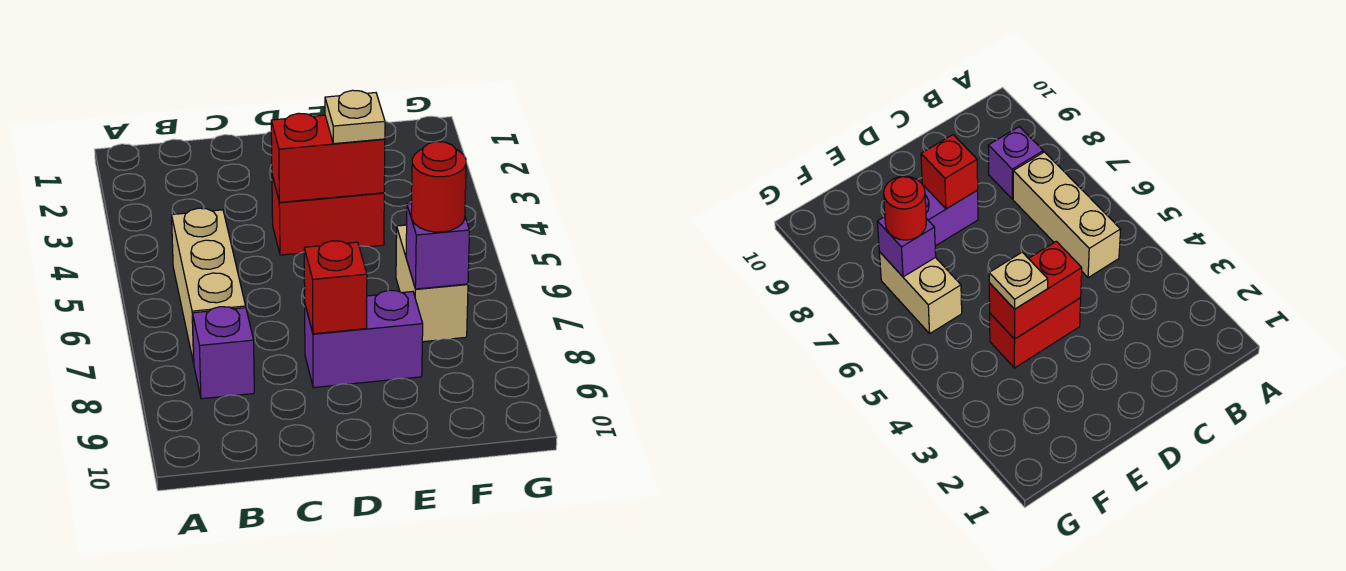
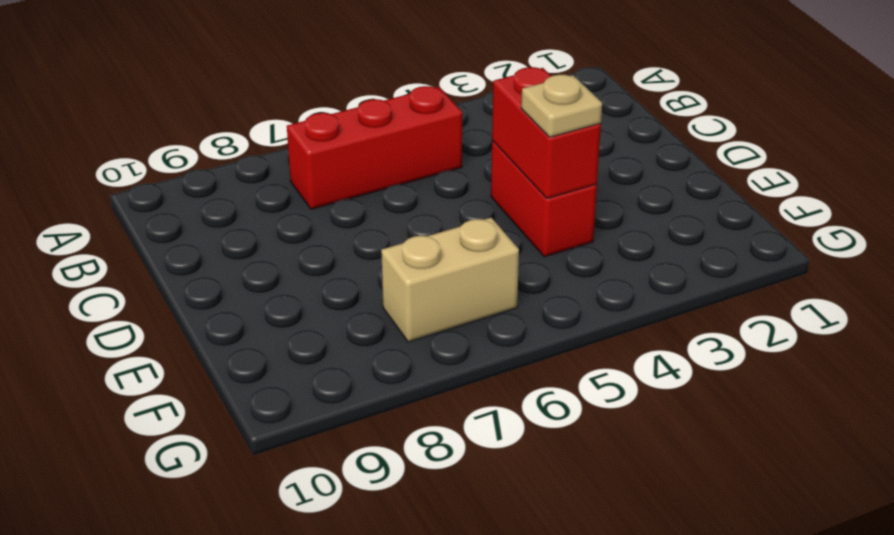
red 1x3 brick [287,86,462,209] -> tan 1x3 brick [172,208,246,363]
none -> purple 1x1 brick [192,307,254,399]
none -> purple 1x2 brick [305,290,423,388]

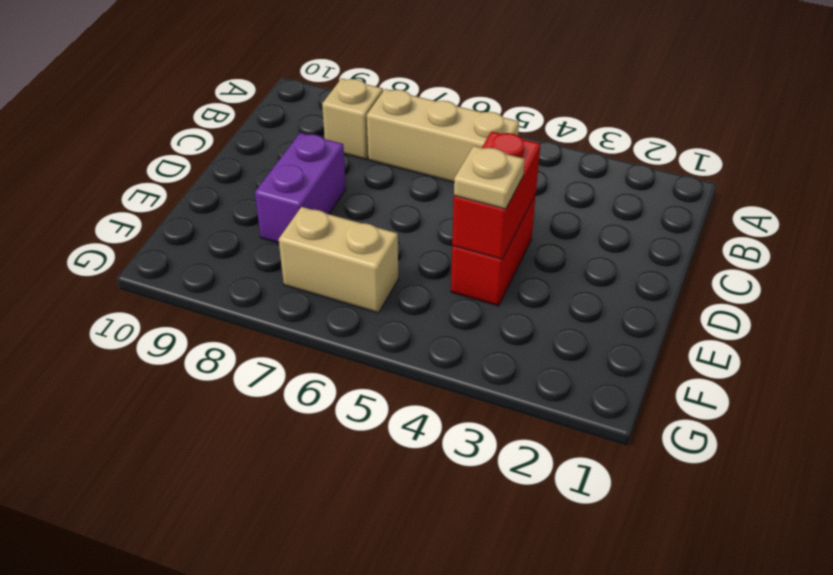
tan 1x1 brick [322,78,383,159] -> purple 1x1 brick [192,307,254,399]
none -> red 1x1 brick [304,241,367,334]
none -> purple 1x1 brick [406,203,470,289]

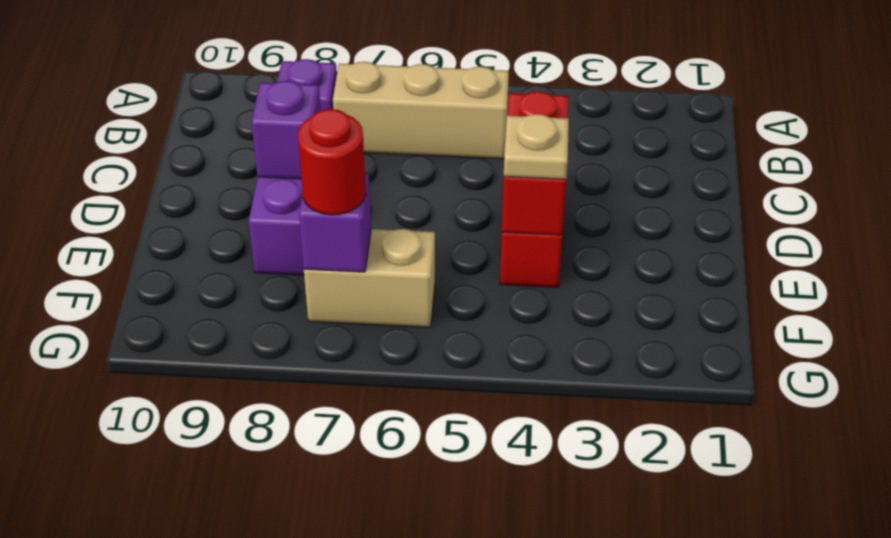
purple 1x1 brick [252,81,321,179] -> red 1x1 brick [304,241,367,334]

